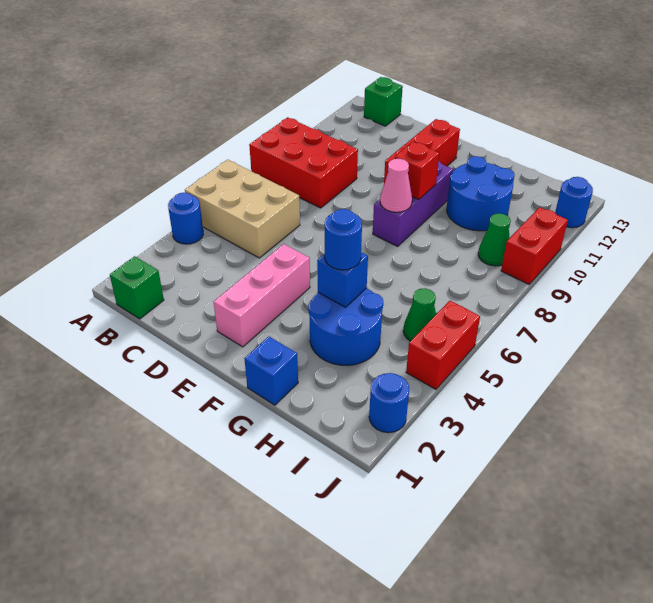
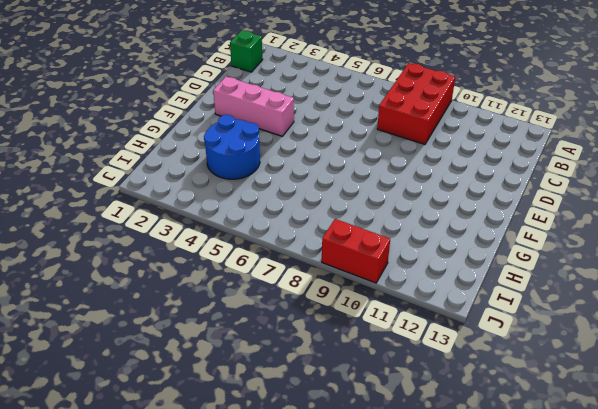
none -> blue 1x1 round brick [168,193,203,244]
none -> tan 2x3 brick [185,160,300,258]
none -> green 1x1 brick [364,77,403,126]

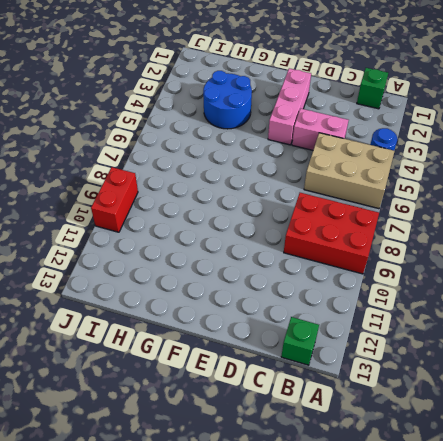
pink 1x2 brick [292,109,349,150] -> none
none -> red 1x3 brick [384,119,460,184]
none -> purple 1x3 brick [373,161,453,246]
none -> blue 1x1 brick [244,337,298,405]

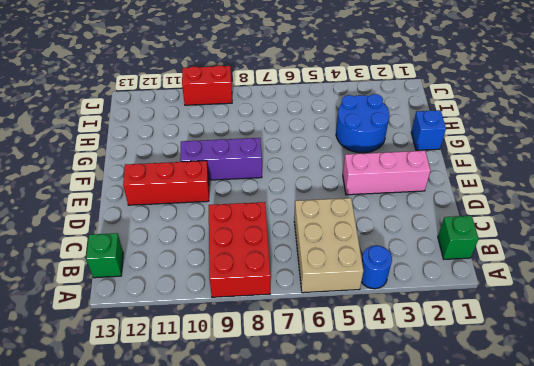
none -> blue 2x2 round brick [447,156,515,231]
none -> green 1x1 cone [403,288,436,341]
none -> green 1x1 cone [478,213,511,266]

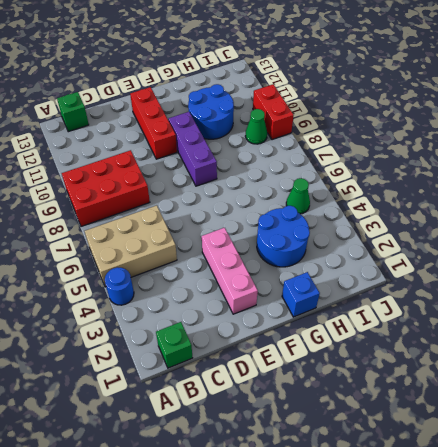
none -> blue 1x1 round brick [369,373,409,433]
none -> red 1x2 brick [406,301,480,389]
none -> blue 1x1 round brick [555,177,593,228]

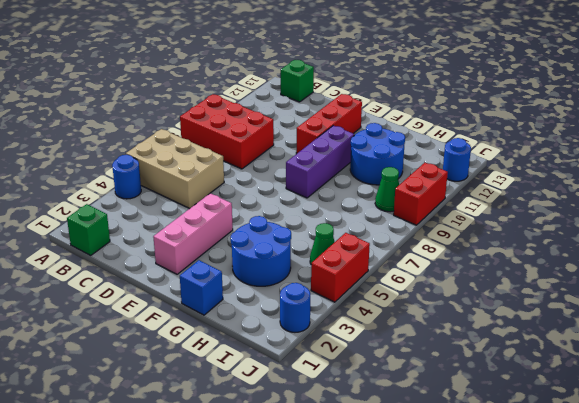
none -> pink 1x1 cone [380,159,412,212]
none -> red 1x1 brick [395,142,439,199]
none -> blue 1x1 brick [317,252,368,307]

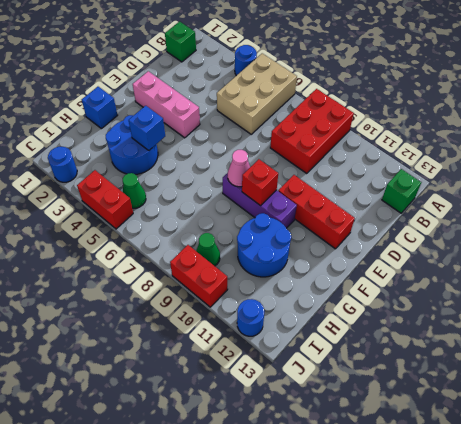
none -> blue 1x1 round brick [325,209,362,270]

